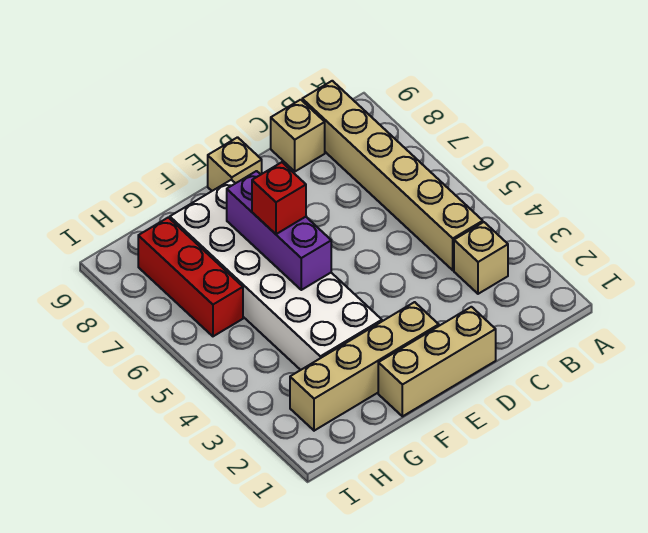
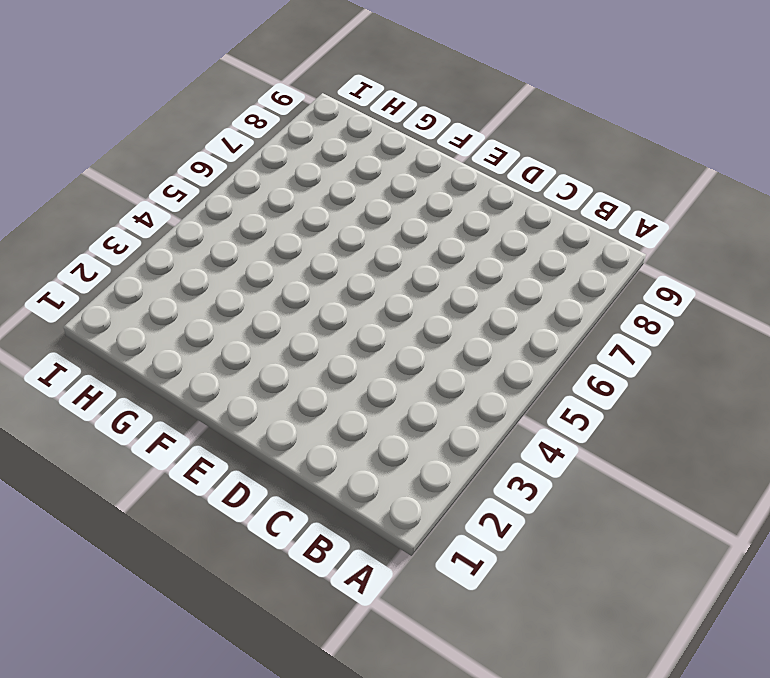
none -> tan 1x1 brick [454,222,508,294]
none -> tan 1x6 brick [302,81,483,270]

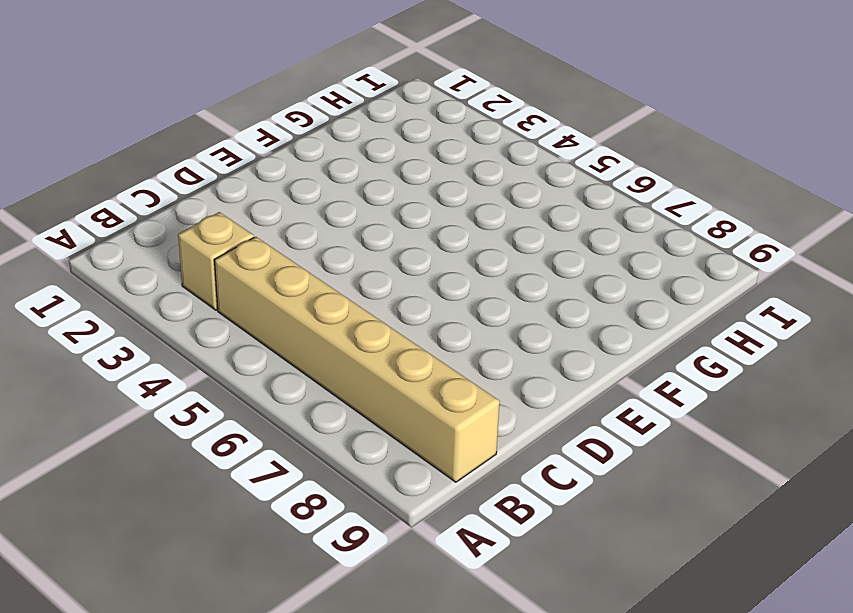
none -> tan 1x1 brick [271,100,325,171]
none -> tan 1x3 brick [378,307,496,416]

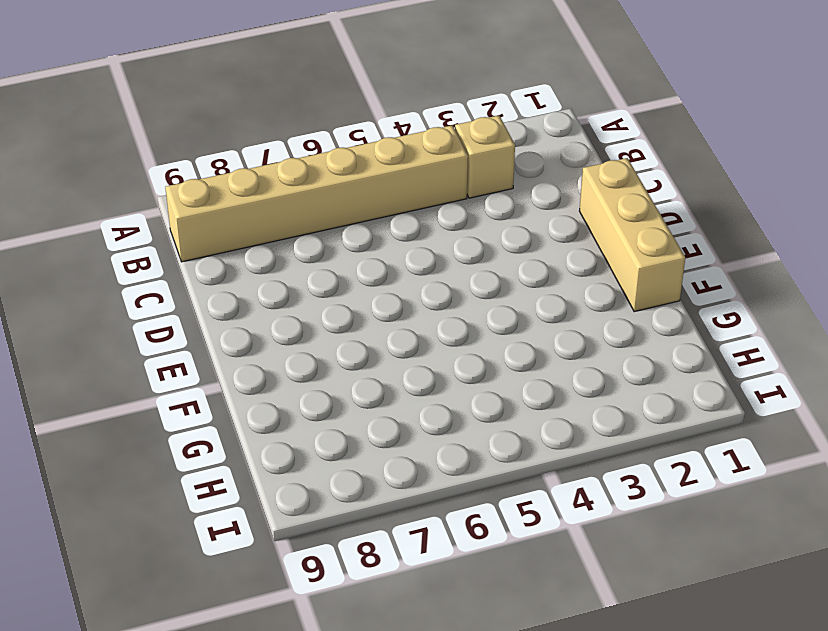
none -> tan 1x1 brick [271,100,325,171]
none -> tan 1x4 brick [290,302,439,431]

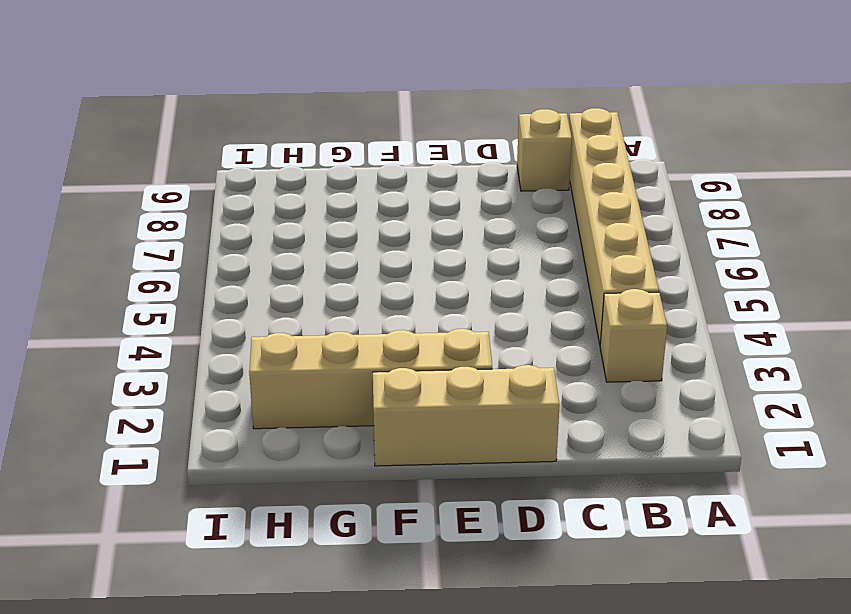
none -> tan 1x1 brick [208,137,262,191]
none -> white 2x6 brick [170,180,382,370]

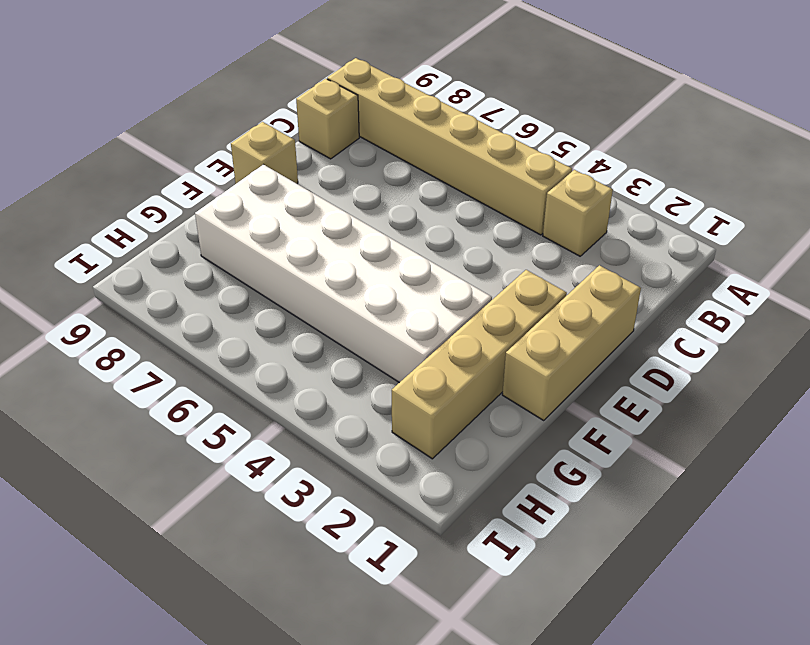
none -> red 1x3 brick [138,217,243,336]
none -> purple 1x3 brick [227,171,331,290]

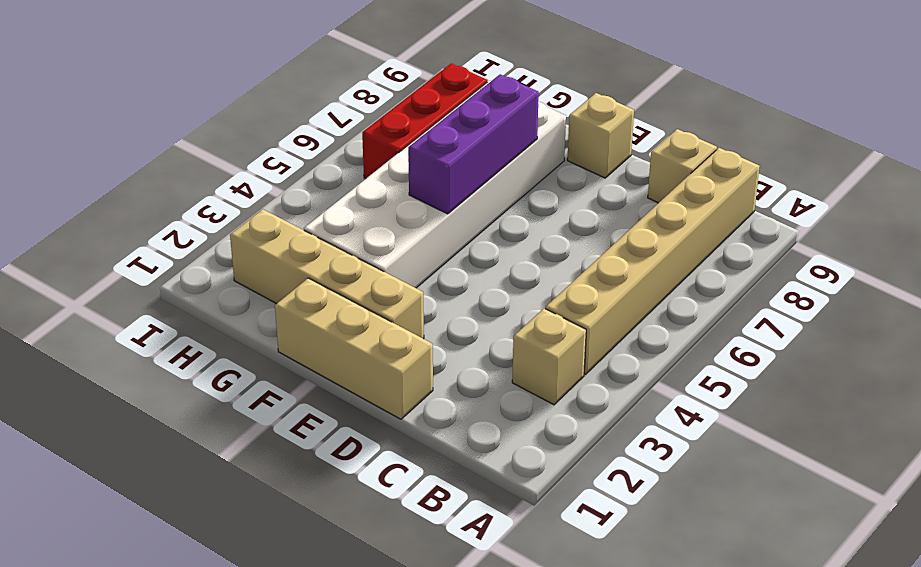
none -> red 1x1 brick [252,162,306,234]

